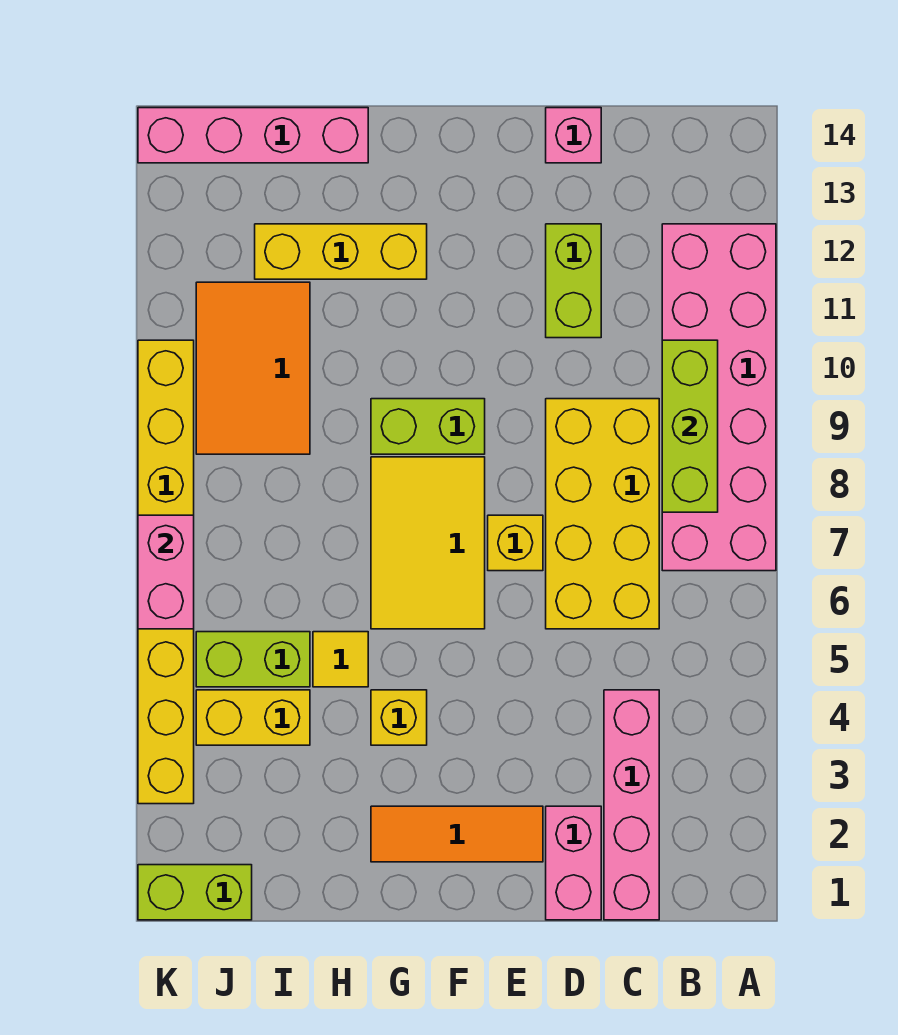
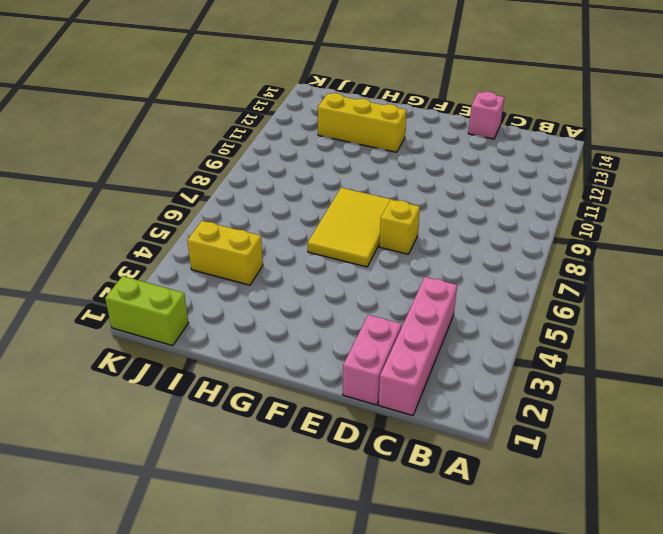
none -> pink 2x6 brick [662,224,776,571]
none -> yellow 2x4 brick [546,399,659,629]
none -> lime 1x2 brick [546,224,601,338]

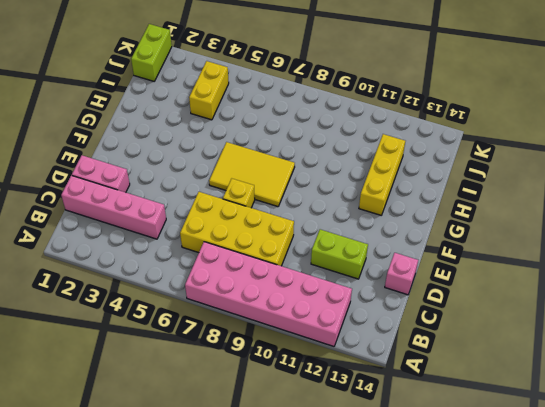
none -> orange 1x3 tile [371,806,543,862]
none -> lime 1x2 brick [371,399,485,454]
none -> yellow 1x1 brick [371,690,427,745]

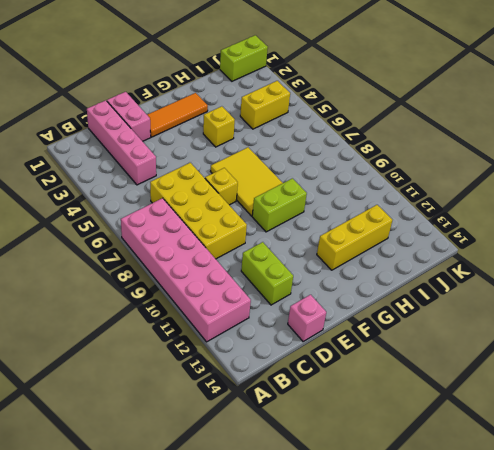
none -> yellow 1x1 tile [313,632,368,687]
none -> pink 1x4 brick [138,108,368,163]
none -> lime 1x2 brick [196,632,310,687]

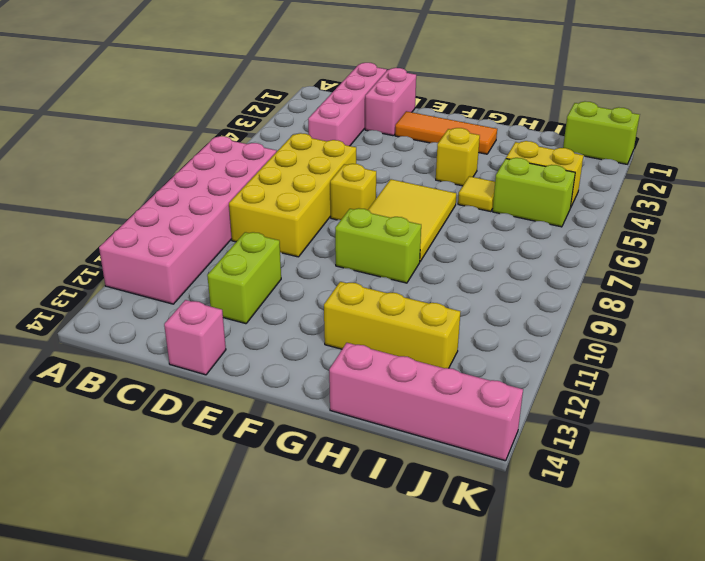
none -> orange 2x3 tile [196,282,310,454]
none -> yellow 1x8 brick [138,340,194,804]
none -> lime 1x3 brick [662,340,718,512]

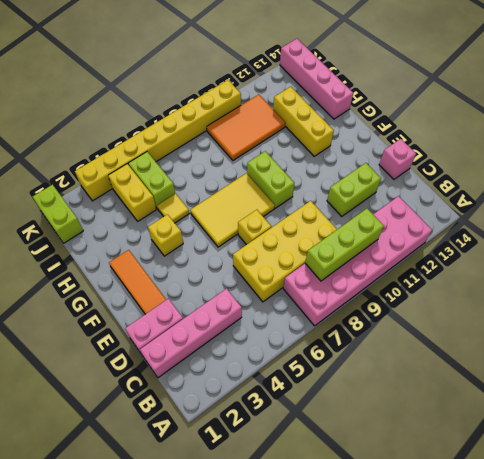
none -> pink 1x2 brick [138,515,194,629]

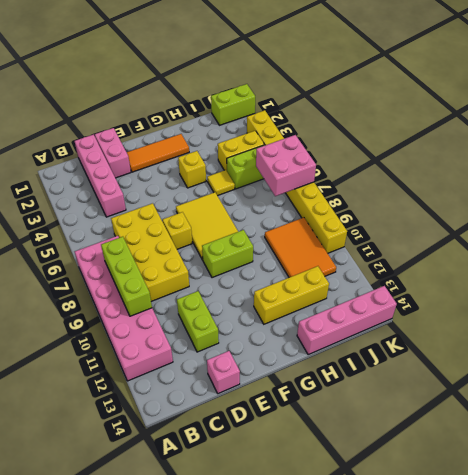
pink 2x2 brick [256,135,316,196] -> pink 1x2 brick [138,515,194,629]

